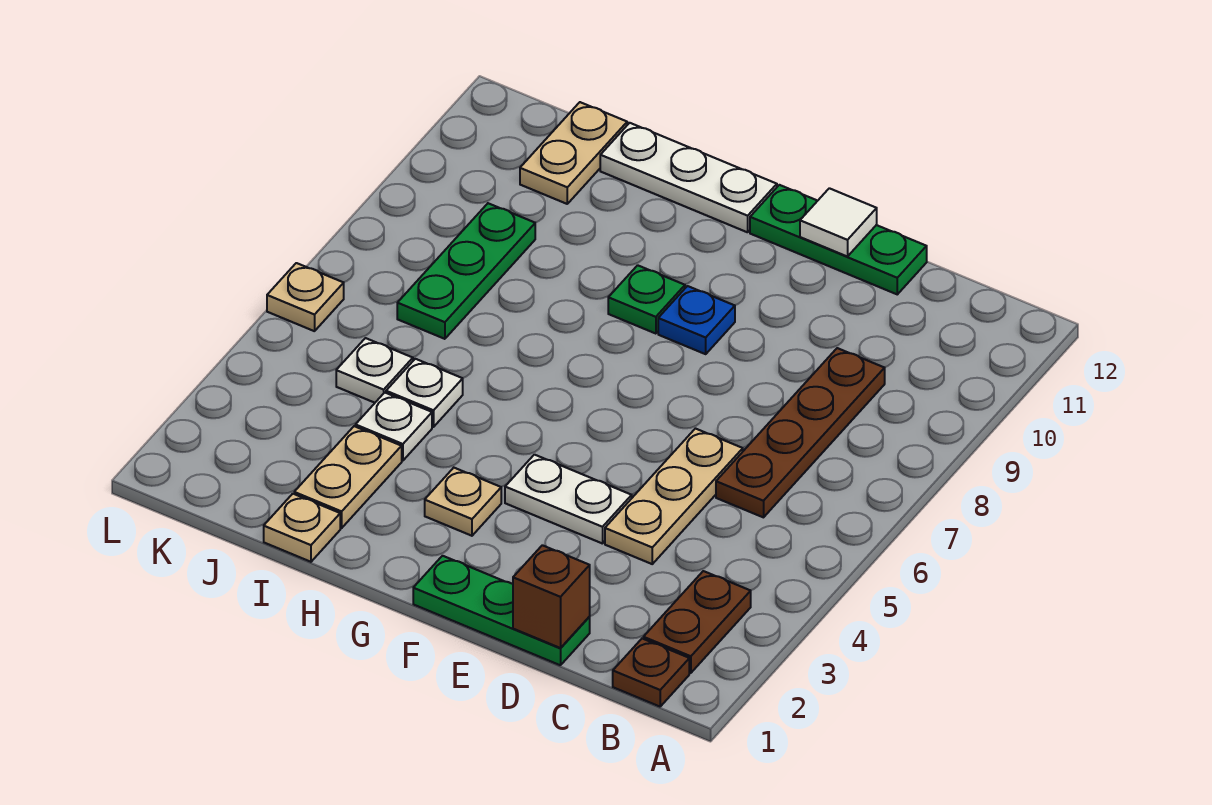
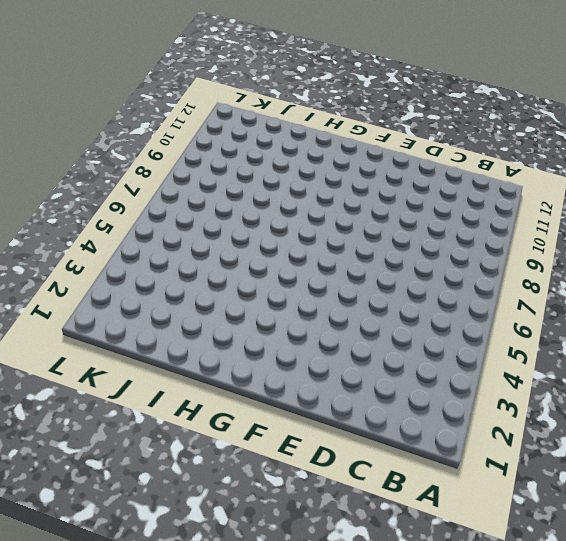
none -> brown 1x1 plate [613,639,689,707]
none -> brown 1x2 plate [643,571,751,673]
none -> brown 1x4 plate [716,348,885,517]

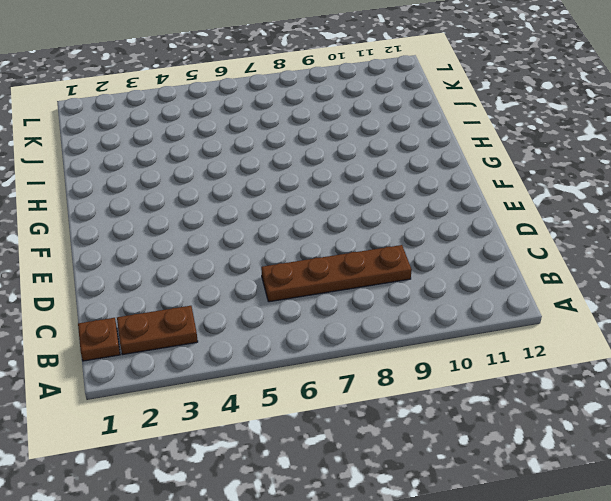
none -> green 1x3 plate [413,556,590,665]
none -> tan 1x3 plate [605,429,743,564]
none -> green 1x3 plate [750,185,927,294]

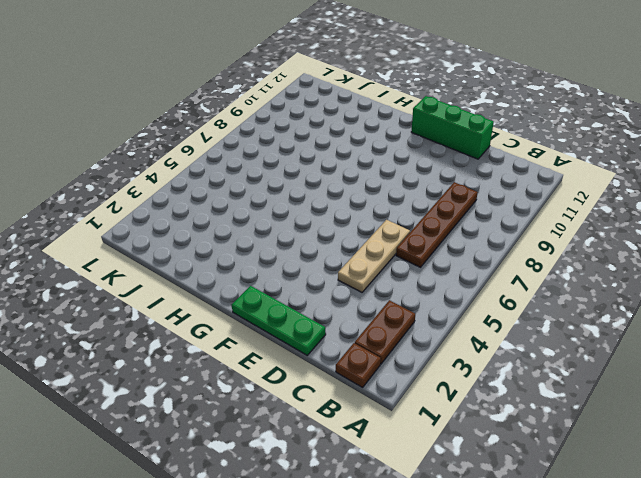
green 1x3 brick [411,96,494,159] -> green 1x3 plate [750,185,927,294]
none -> white 1x2 plate [505,455,632,544]
none -> blue 1x1 plate [658,286,735,354]
none -> tan 1x1 plate [425,468,501,536]

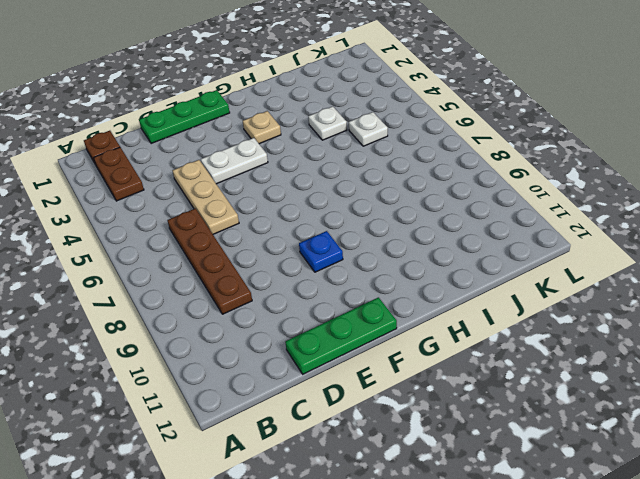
none -> green 1x1 plate [608,265,685,334]
none -> white 1x3 plate [600,123,777,232]
none -> tan 1x1 plate [264,494,340,562]

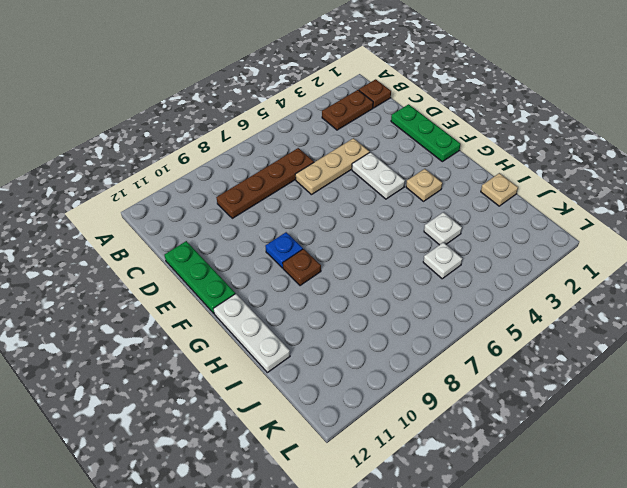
brown 1x1 plate [283,249,321,286] -> green 1x1 plate [608,265,685,334]
none -> tan 1x2 plate [294,426,402,528]
none -> white 1x1 plate [386,359,463,427]
none -> green 1x3 plate [397,203,535,339]

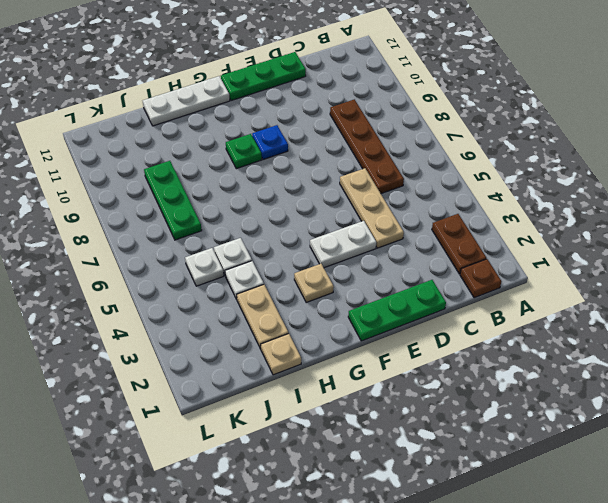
none -> tan 1x2 plate [520,102,627,204]
none -> tan 1x1 plate [267,263,344,331]
none -> brown 1x1 brick [513,545,590,648]

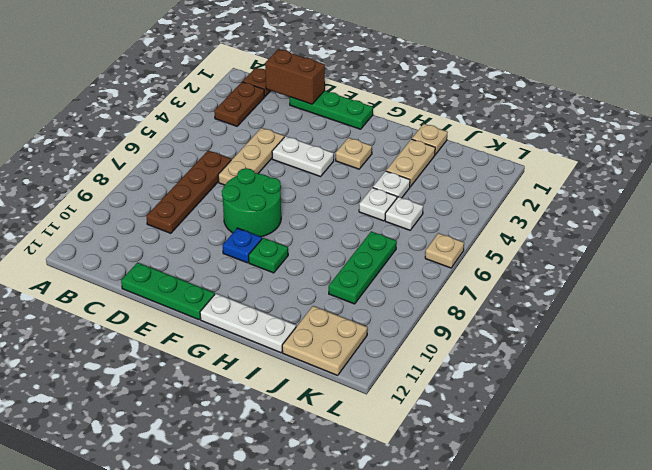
brown 1x2 brick [265,49,325,104] -> brown 1x1 brick [513,545,590,648]
green 2x2 round brick [222,168,281,237] -> none
tan 2x2 plate [282,306,367,375] -> tan 1x2 plate [520,102,627,204]
none -> white 1x1 tile [800,188,877,257]

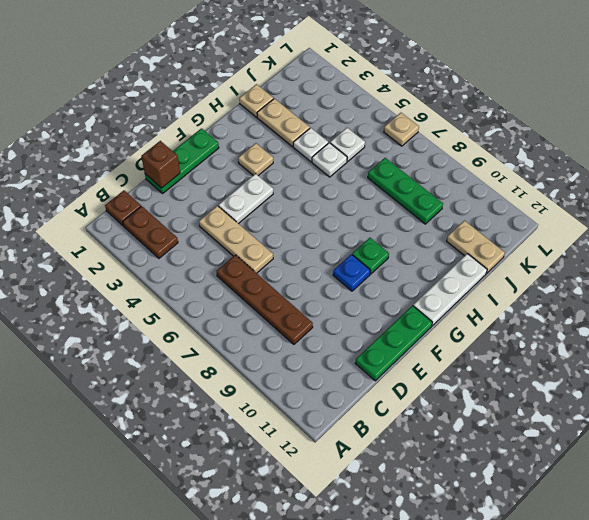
none -> white 1x1 tile [800,188,877,257]

